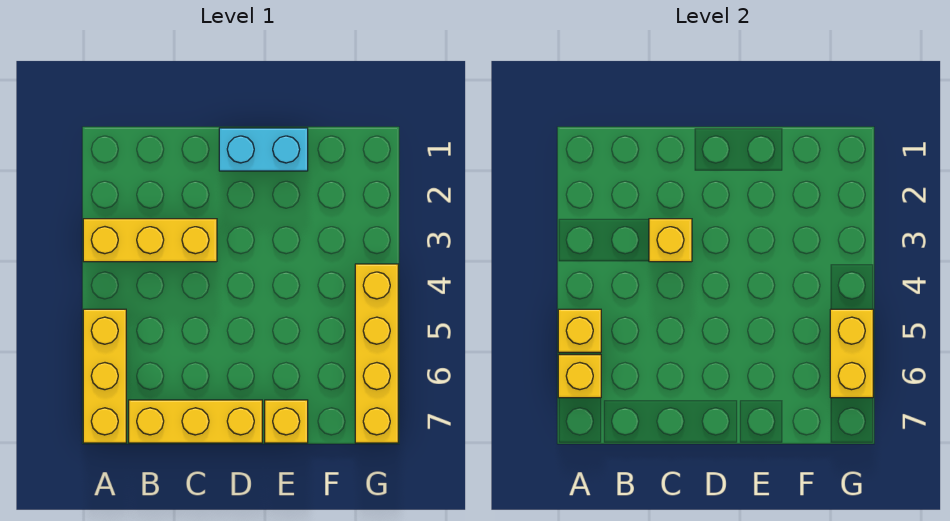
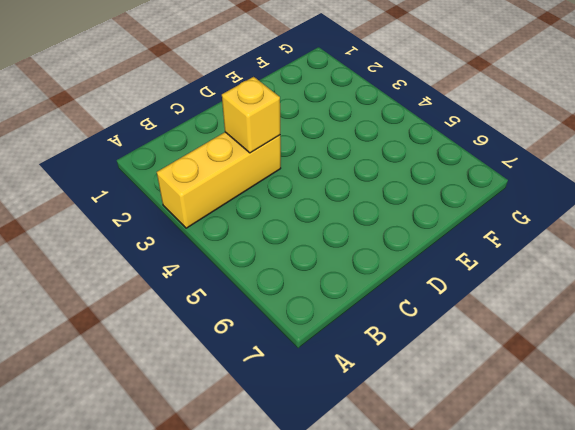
none -> yellow 1x3 brick [83,309,126,443]
none -> yellow 1x3 brick [129,400,262,443]

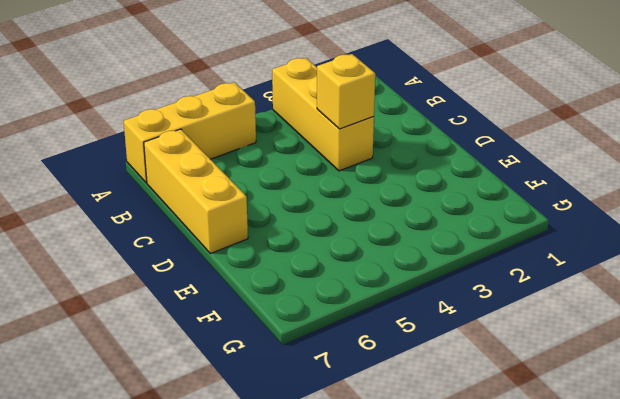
none -> cyan 1x2 brick [219,128,308,171]
none -> yellow 1x1 brick [265,400,308,443]

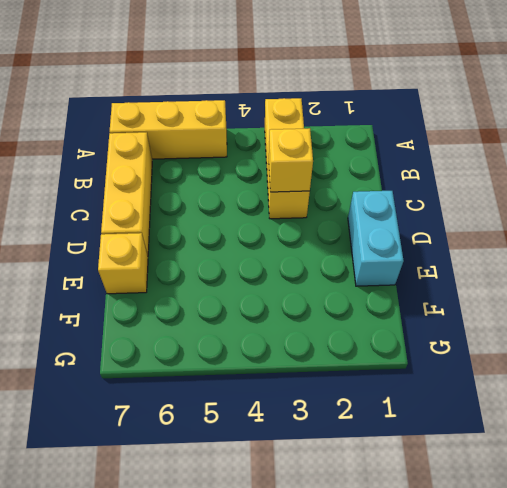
none -> yellow 1x4 brick [355,264,398,443]
none -> yellow 1x1 brick [558,309,601,352]

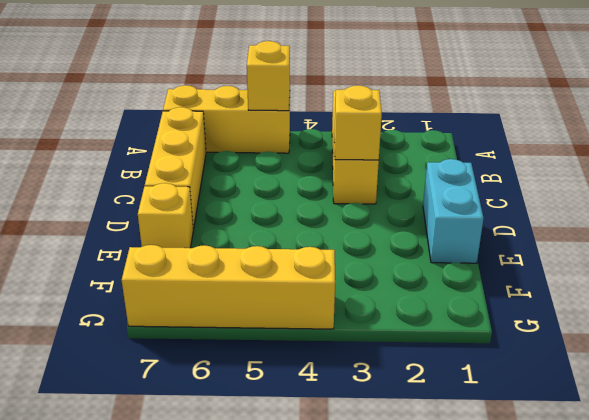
none -> yellow 1x1 brick [558,355,601,398]
none -> yellow 1x2 brick [830,309,873,398]

